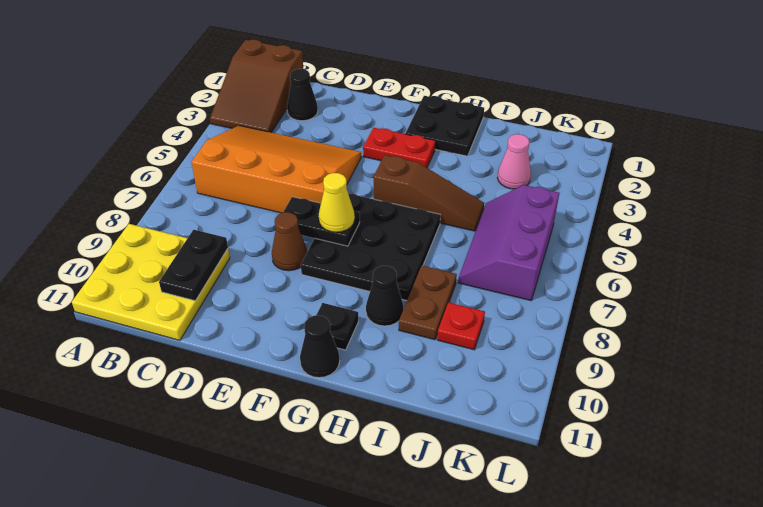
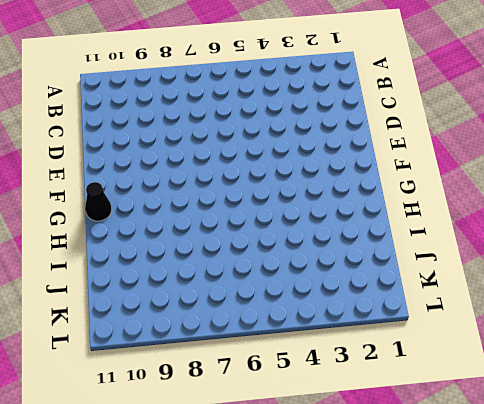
none -> brown 2x3 slope [210,40,303,133]
none -> yellow 3x3 plate [72,224,230,340]
none -> orange 3x4 slope [191,126,361,213]

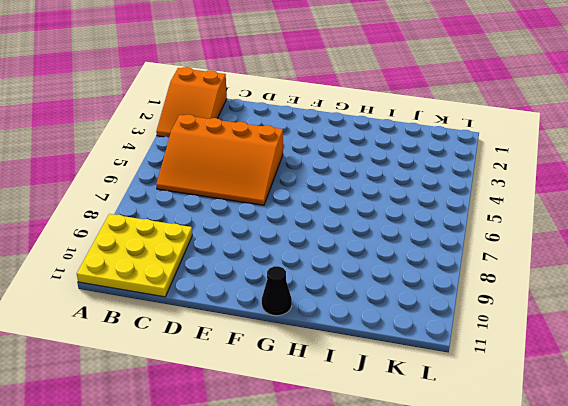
orange 2x3 slope [156,67,227,137] -> brown 2x3 slope [210,40,303,133]
orange 3x4 slope [156,115,283,205] -> orange 3x4 slope turned to [191,126,361,213]
none -> black 1x1 cone [287,69,318,121]
none -> brown 1x1 cone [272,212,307,271]
none -> red 1x2 plate [363,128,435,168]

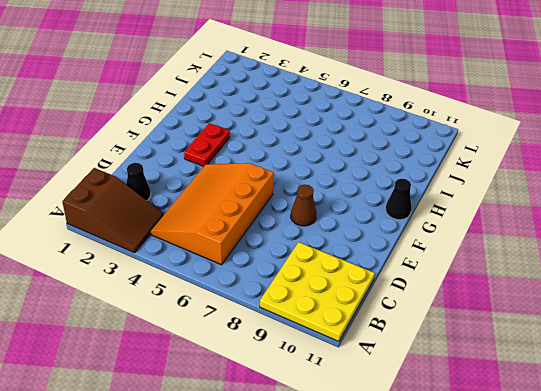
none -> black 3x3 plate [301,193,440,301]
none -> black 2x2 plate [405,96,484,156]
none -> brown 1x3 slope [373,155,484,231]

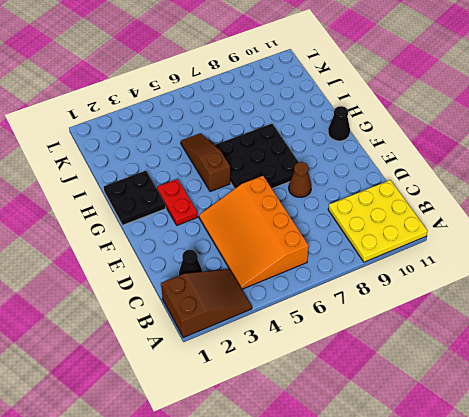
none -> black 1x1 plate [317,303,358,350]
none -> black 1x1 cone [366,266,404,326]
none -> brown 1x2 plate [399,266,457,340]

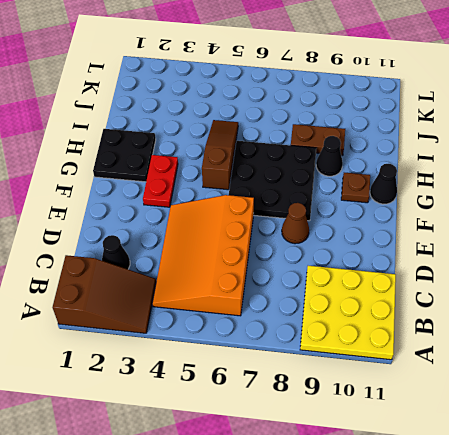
brown 1x1 plate [341,173,370,203] -> black 1x1 plate [317,303,358,350]
none -> pink 1x1 cone [497,134,531,189]
none -> purple 2x3 slope [458,185,559,301]
none -> red 1x1 plate [437,302,485,350]

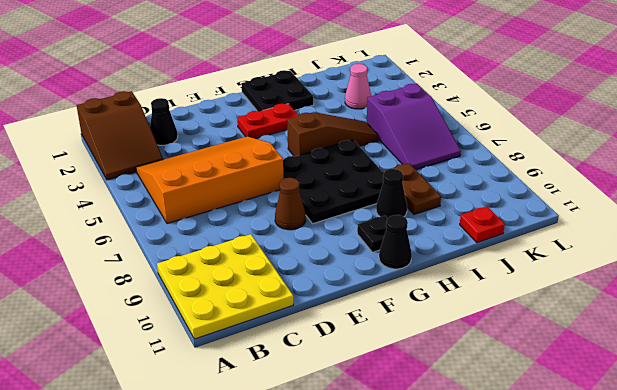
purple 2x3 slope [367,84,461,170] -> purple 2x3 slope turned to [458,185,559,301]
red 1x1 plate [460,206,505,243] -> red 1x1 plate moved to [437,302,485,350]
none -> black 1x2 plate [159,230,228,301]
none -> black 1x2 plate [283,197,360,246]
none -> yellow 1x1 cone [319,173,355,232]

